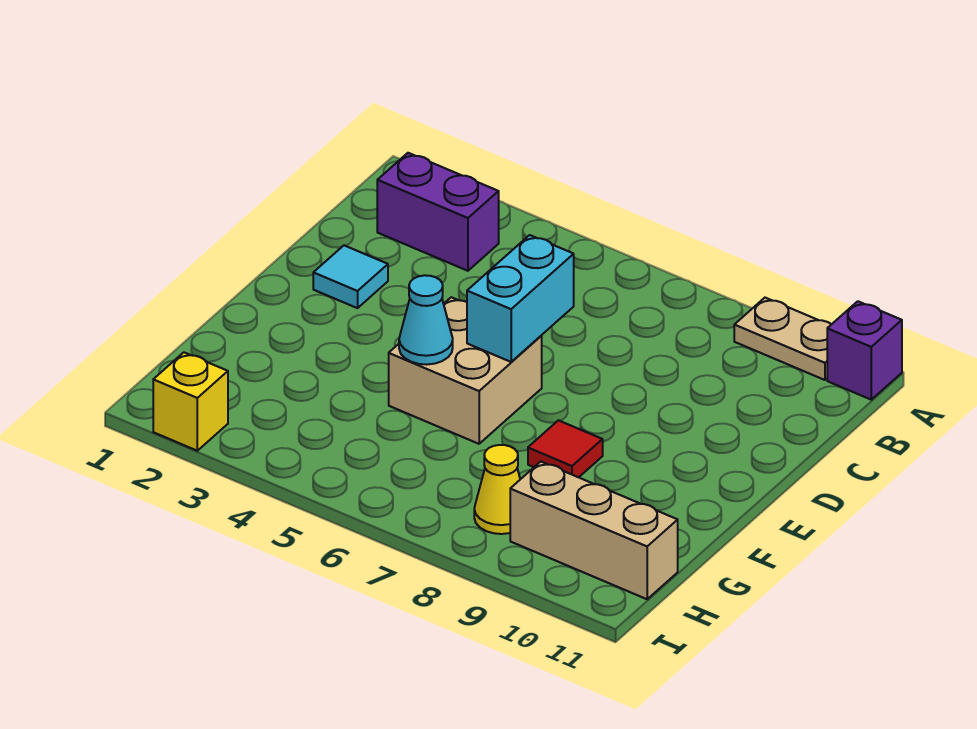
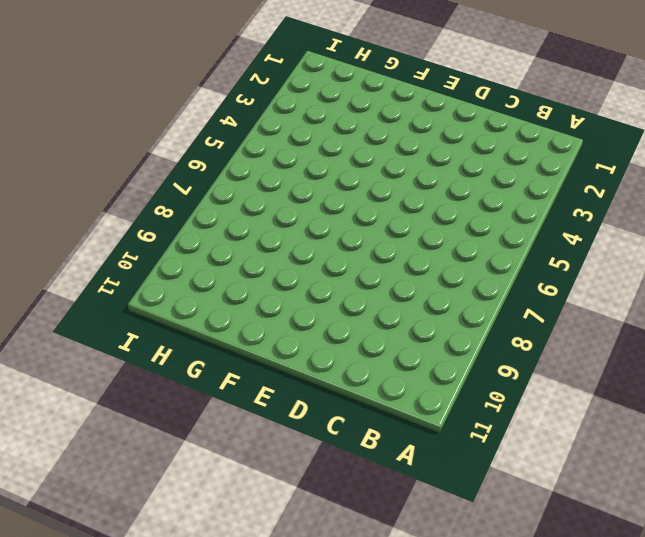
none -> tan 1x2 plate [734,298,831,380]
none -> purple 1x1 brick [827,301,902,400]

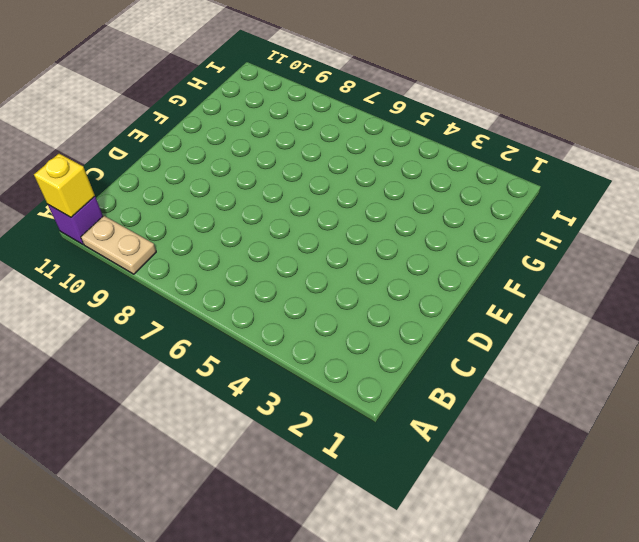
yellow 1x1 brick [34,154,95,217] -> yellow 1x1 brick moved to [153,352,228,451]
none -> purple 1x2 brick [377,153,499,271]
none -> cyan 1x1 tile [313,245,388,308]

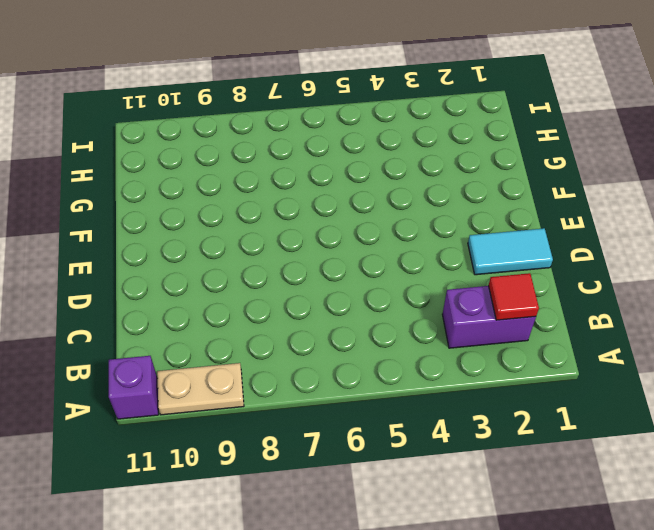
red 1x1 tile [488,273,539,320] -> red 1x1 tile moved to [528,420,603,477]
cyan 1x2 tile [468,228,553,275] -> cyan 1x1 tile [313,245,388,308]
none -> tan 2x2 brick [389,297,542,444]
none -> yellow 1x1 cone [474,445,520,534]

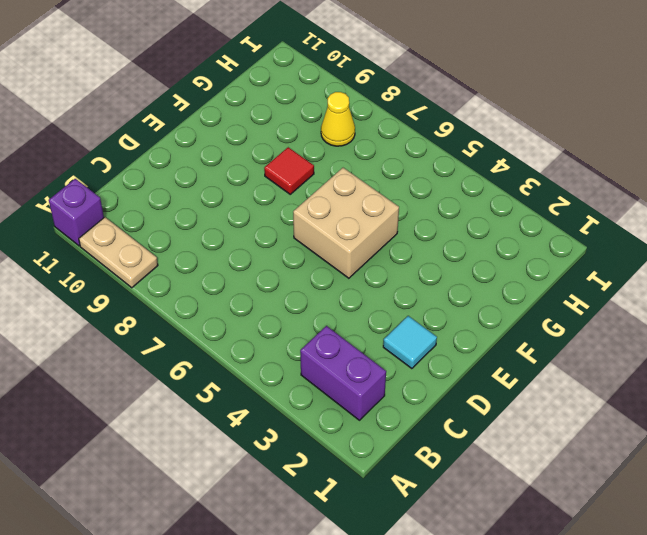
none -> tan 1x3 brick [510,462,678,599]
none -> yellow 1x1 brick [153,352,228,451]

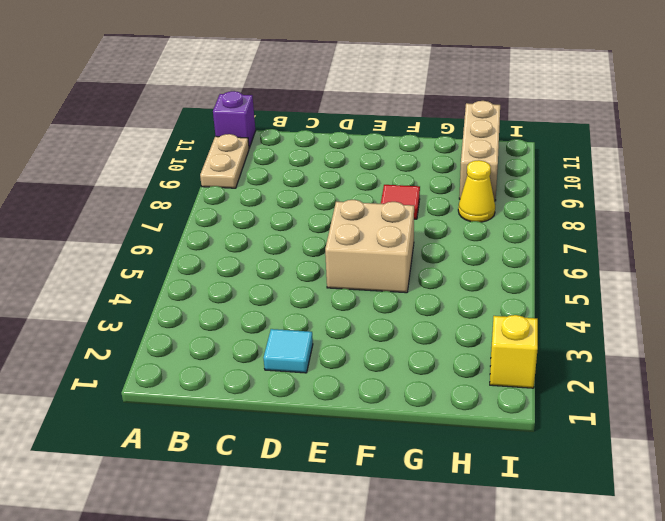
none -> purple 1x2 brick [377,153,499,271]
none -> cyan 1x2 brick [467,235,574,362]

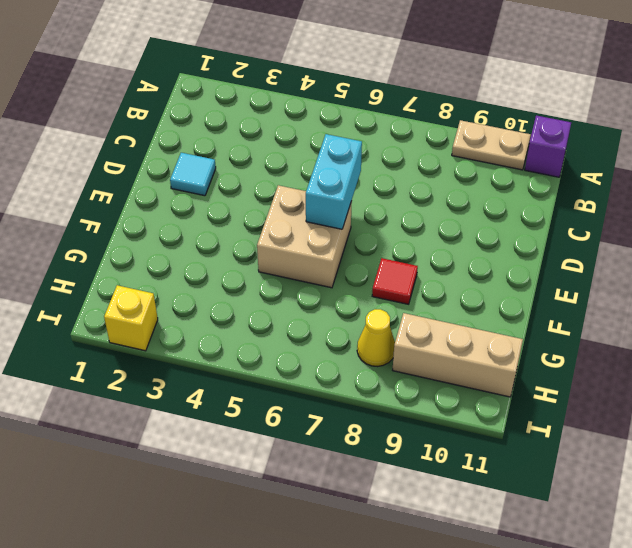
none -> purple 1x2 brick [377,153,499,271]
none -> cyan 1x1 cone [399,275,453,365]

